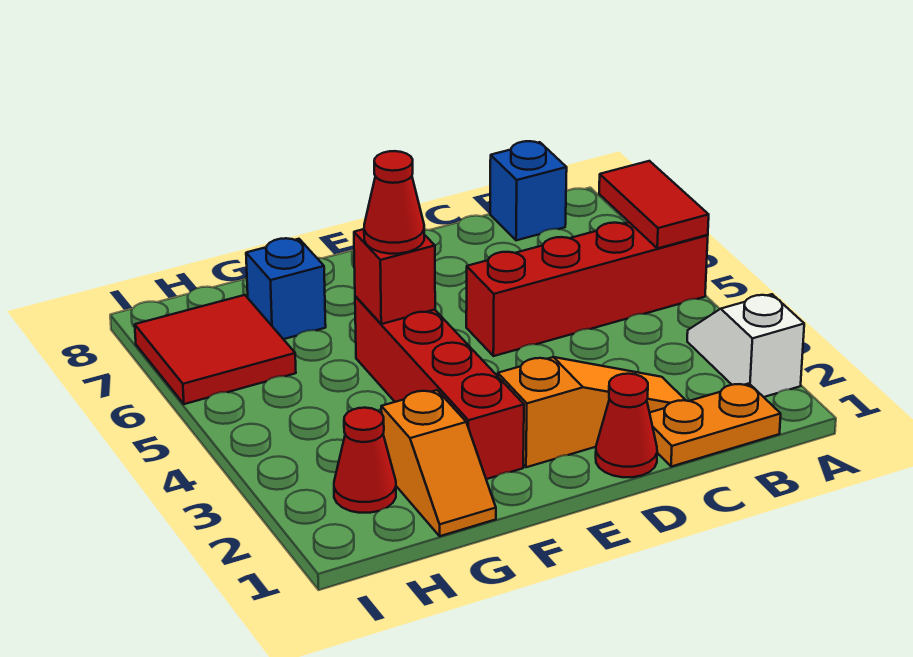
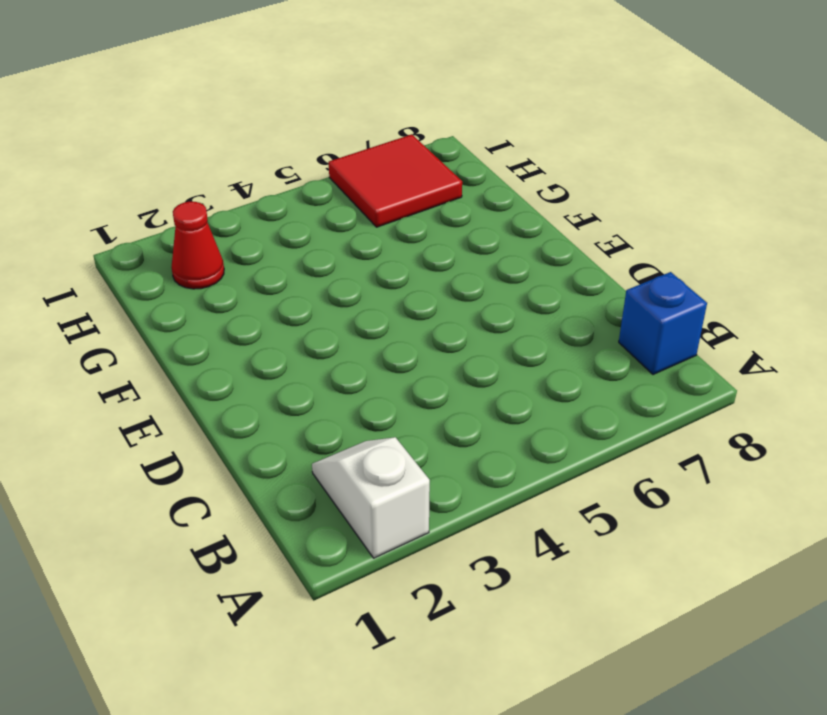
white 1x2 slope [312,437,430,558] -> white 1x2 slope turned to [687,294,804,397]
none -> red 1x4 brick [466,222,708,356]
none -> orange 1x2 plate [650,384,781,467]
none -> orange 1x3 slope [498,357,686,467]

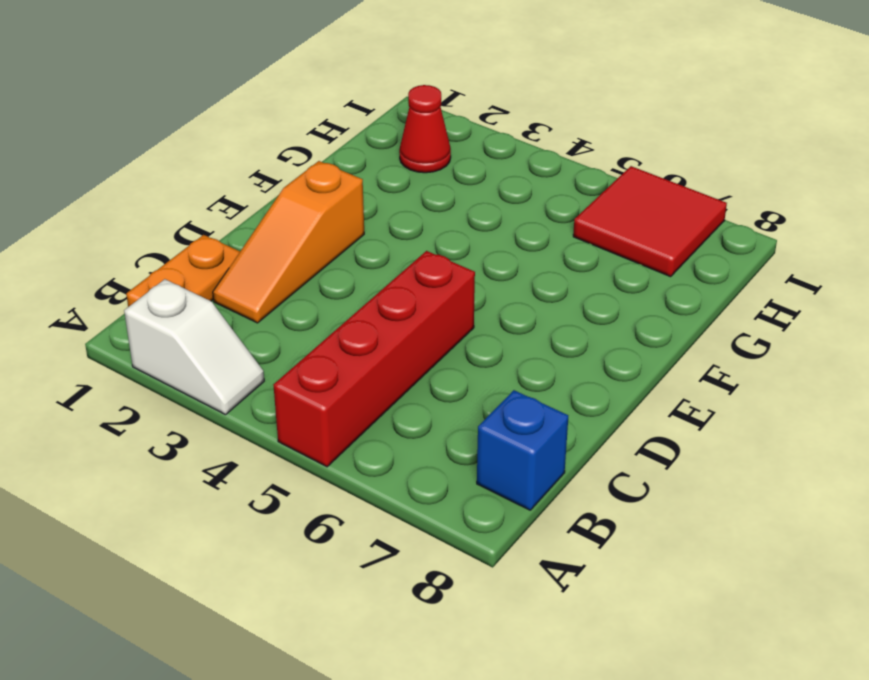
none -> red 1x1 cone [596,374,657,477]
none -> red 1x4 brick [355,296,524,479]
none -> orange 1x2 slope [381,390,496,536]

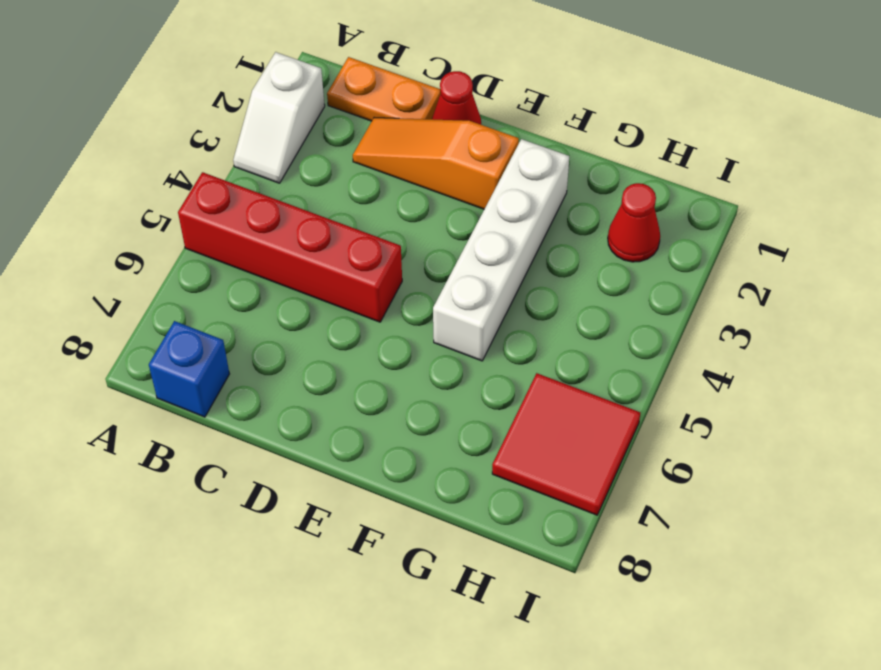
white 1x4 brick [433,139,569,361] -> red 1x4 brick [355,296,524,479]
none -> orange 1x2 slope [381,390,496,536]
none -> blue 1x1 brick [246,238,326,339]
none -> red 1x2 tile [599,161,709,248]

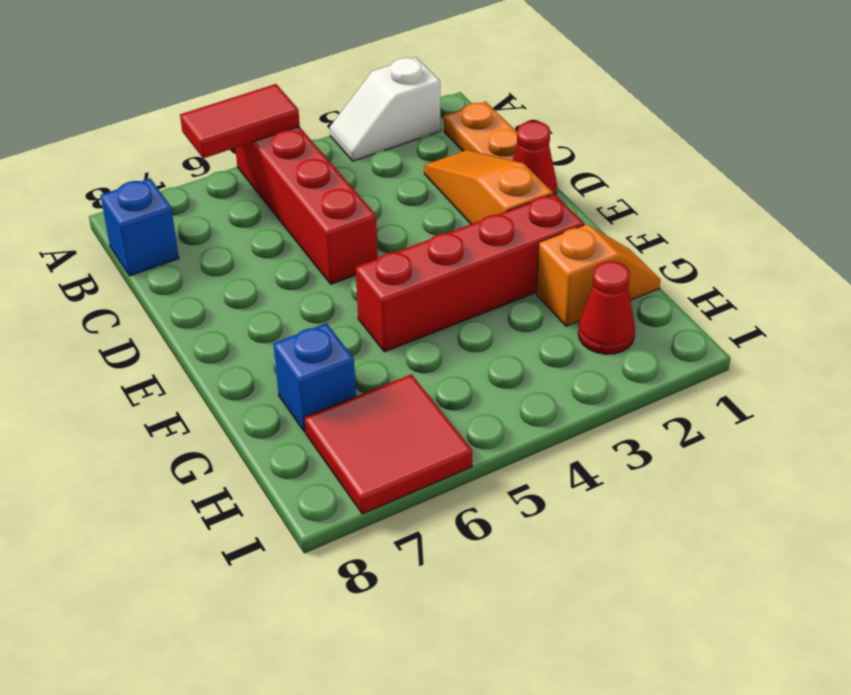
none -> red 1x1 brick [354,229,435,324]
none -> red 1x1 cone [364,151,424,254]

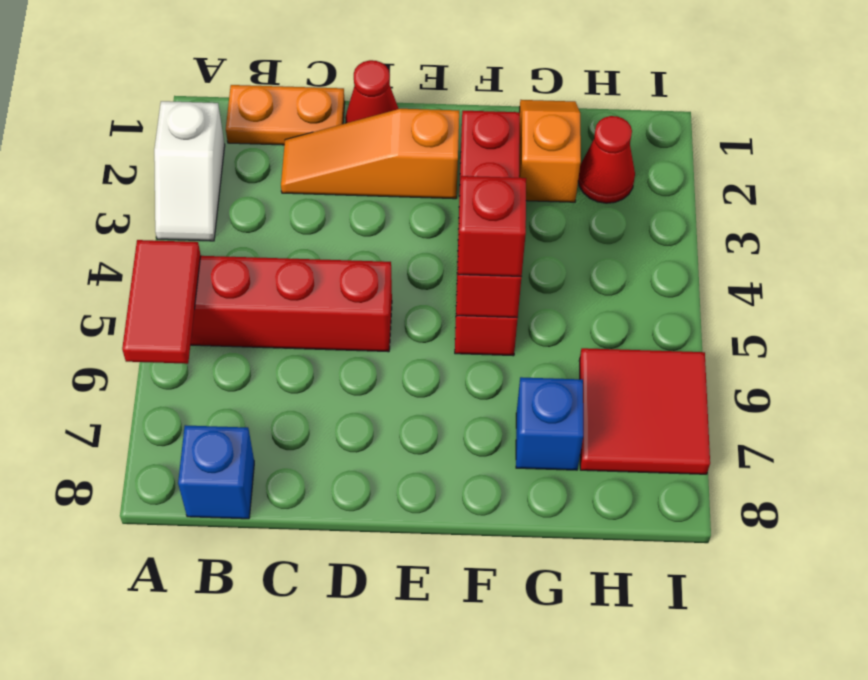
red 1x1 brick [457,176,526,276] -> red 1x1 cone [364,151,424,254]

